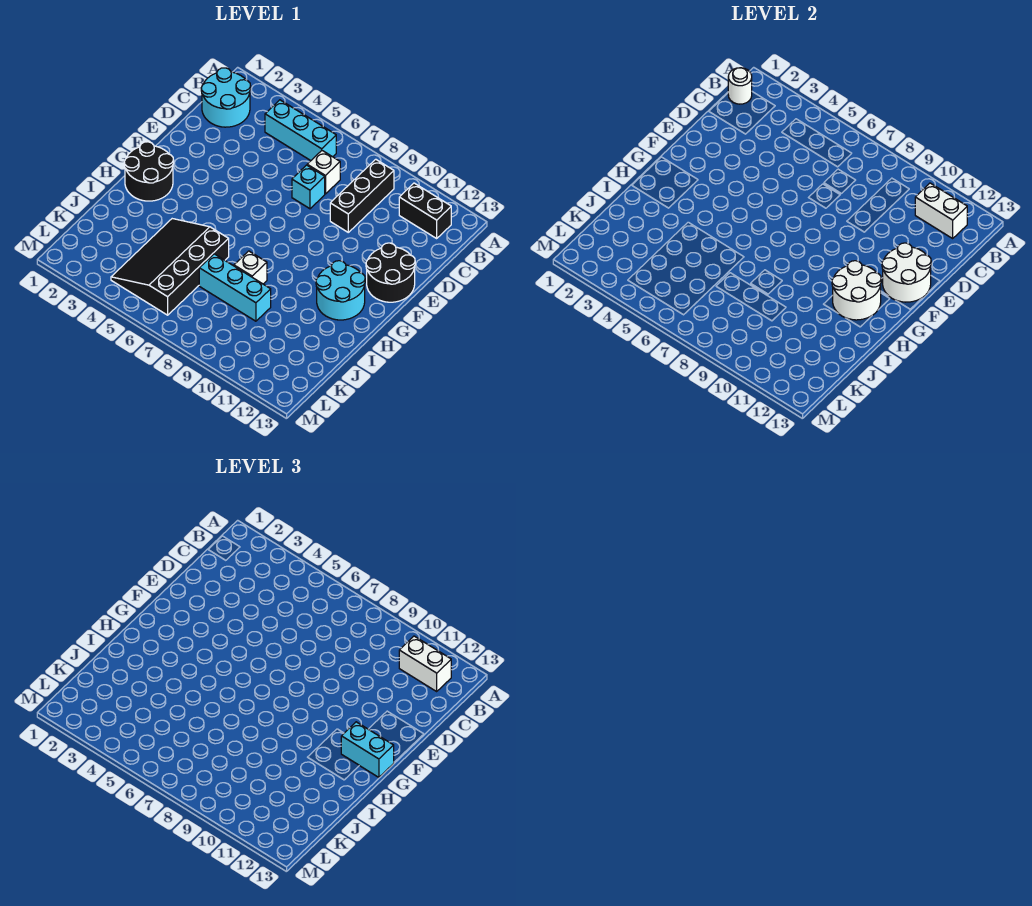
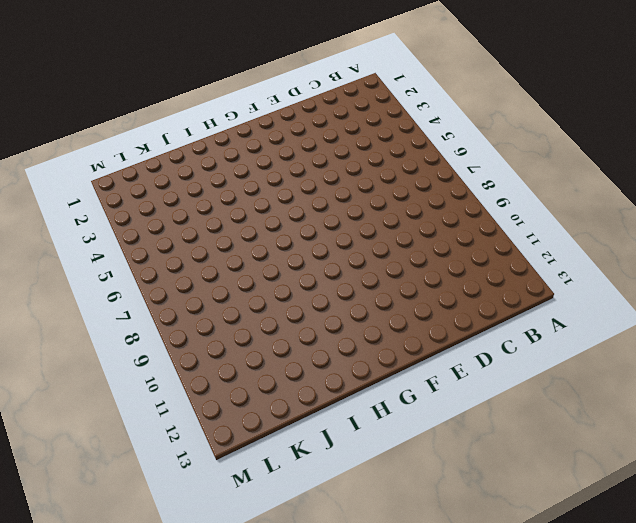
none -> cyan 2x2 round brick [201,68,251,127]
none -> cyan 1x3 brick [265,100,336,161]
none -> black 1x3 brick [330,159,394,232]

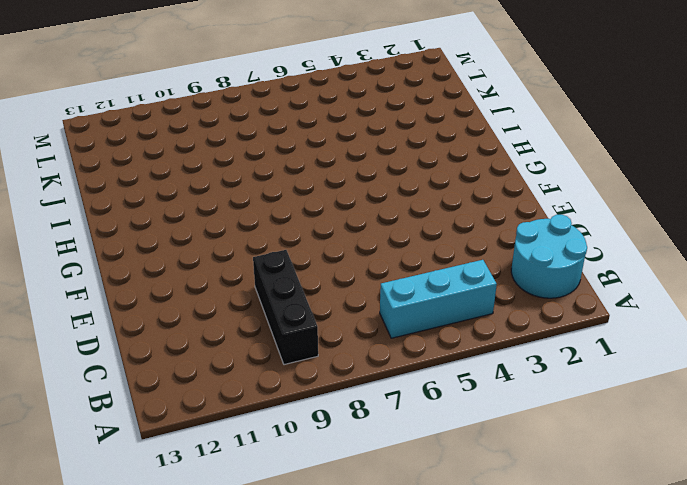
none -> black 1x2 brick [399,183,451,238]
none -> white 1x1 brick [307,151,340,194]
none -> cyan 1x1 brick [292,165,325,209]

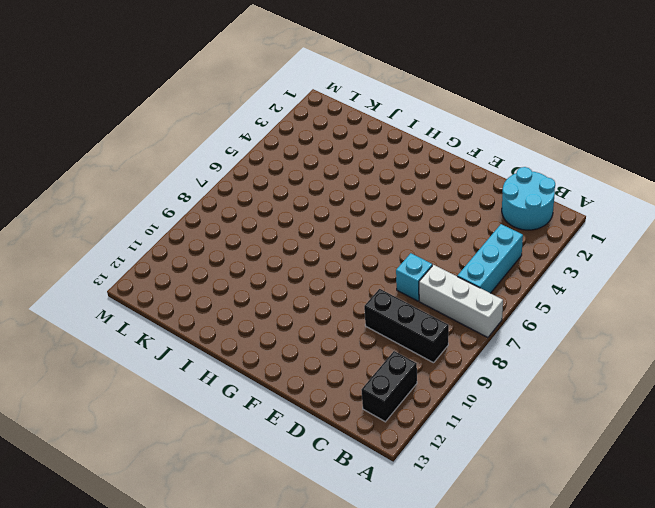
white 1x3 brick [419,265,503,338] -> white 1x1 brick [307,151,340,194]
none -> black 2x2 round brick [366,243,415,302]
none -> black 2x2 round brick [124,142,174,201]
none -> cyan 2x2 round brick [316,261,365,320]

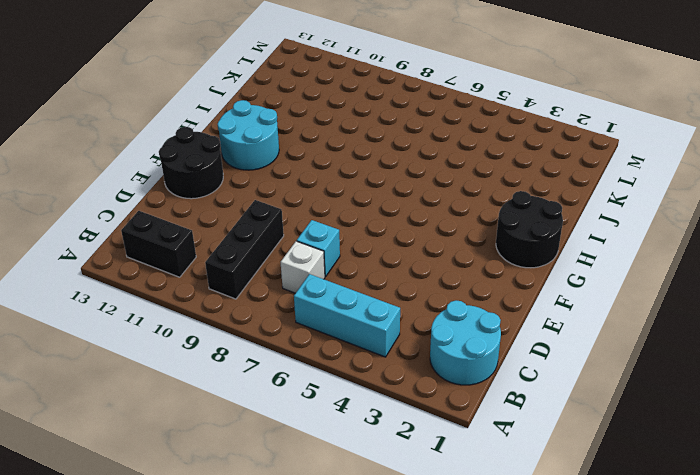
none -> black 3x4 slope [111,219,229,315]
none -> white 1x1 brick [234,251,267,284]
none -> cyan 1x3 brick [199,254,271,321]

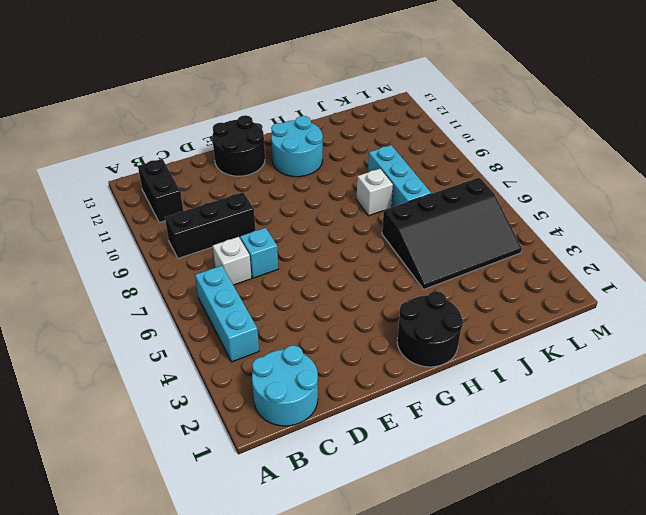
none -> white 1x1 round brick [728,68,752,104]
none -> white 1x2 brick [915,183,967,238]
none -> white 2x2 round brick [882,243,931,302]

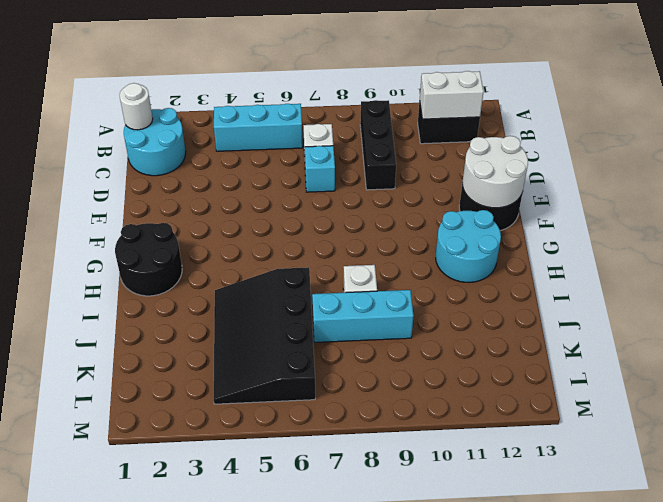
none -> white 2x2 round brick [832,261,881,320]
none -> white 1x2 brick [399,636,451,691]
none -> cyan 1x2 brick [341,722,394,777]

